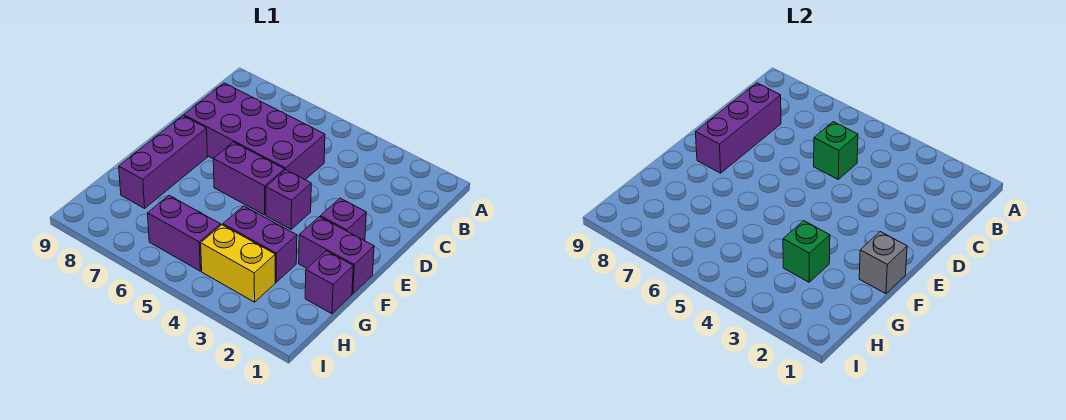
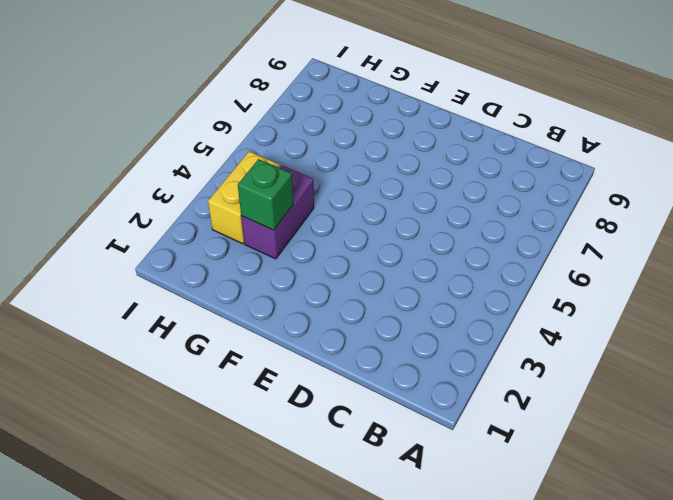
none -> purple 2x4 brick [184,83,325,180]
none -> purple 1x1 brick [320,198,366,241]
none -> purple 1x1 brick [266,170,311,229]

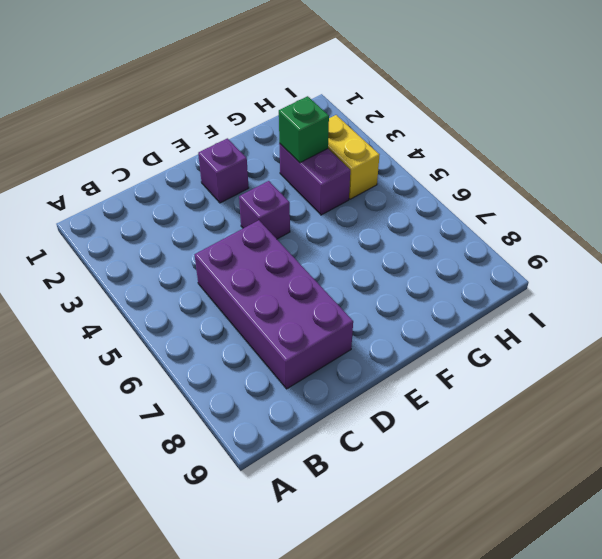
none -> purple 1x2 brick [213,142,285,215]
none -> purple 1x3 brick [119,116,207,208]
none -> purple 1x2 brick [299,217,374,294]

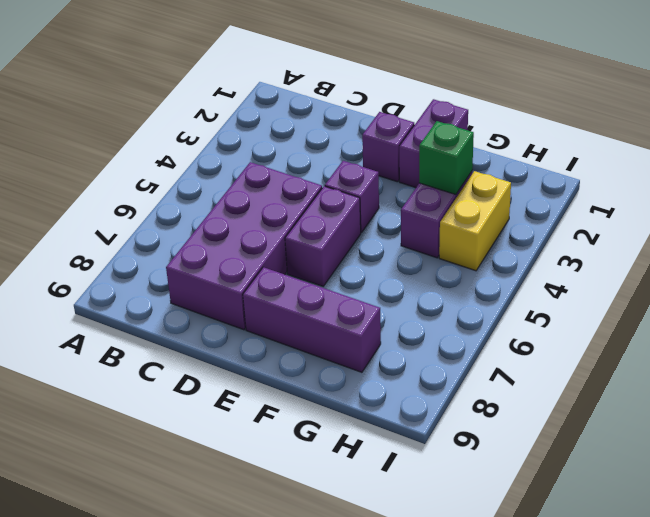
none -> purple 1x1 brick [305,251,353,314]
none -> purple 1x2 brick [148,196,221,271]
none -> green 1x1 brick [814,122,858,179]

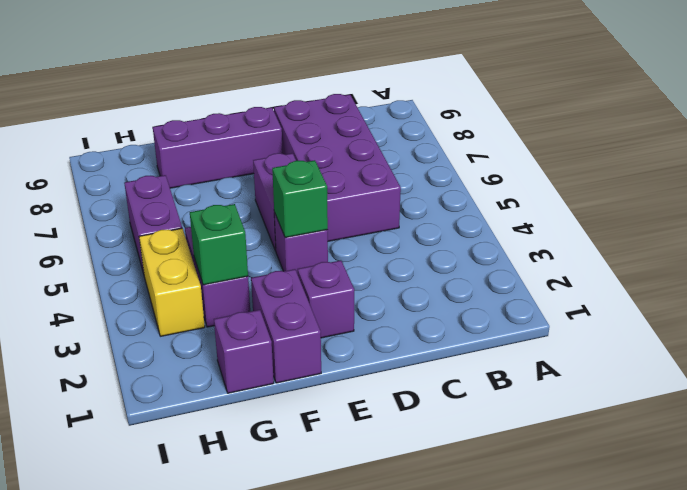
green 1x1 brick [272,160,328,238] -> green 1x1 brick moved to [814,122,858,179]
none -> purple 1x3 brick [696,83,781,173]
none -> grey 1x1 brick [859,232,907,294]

